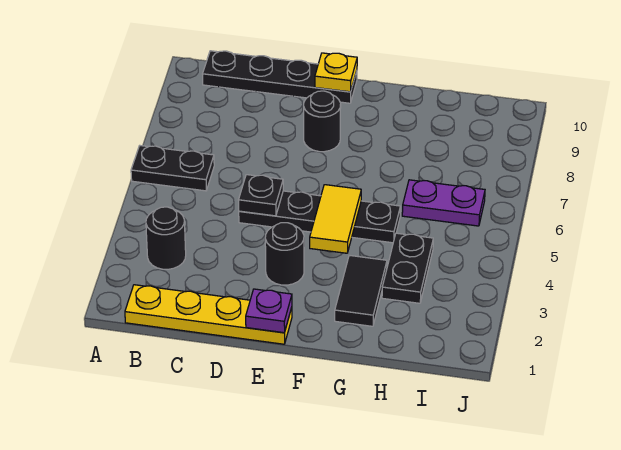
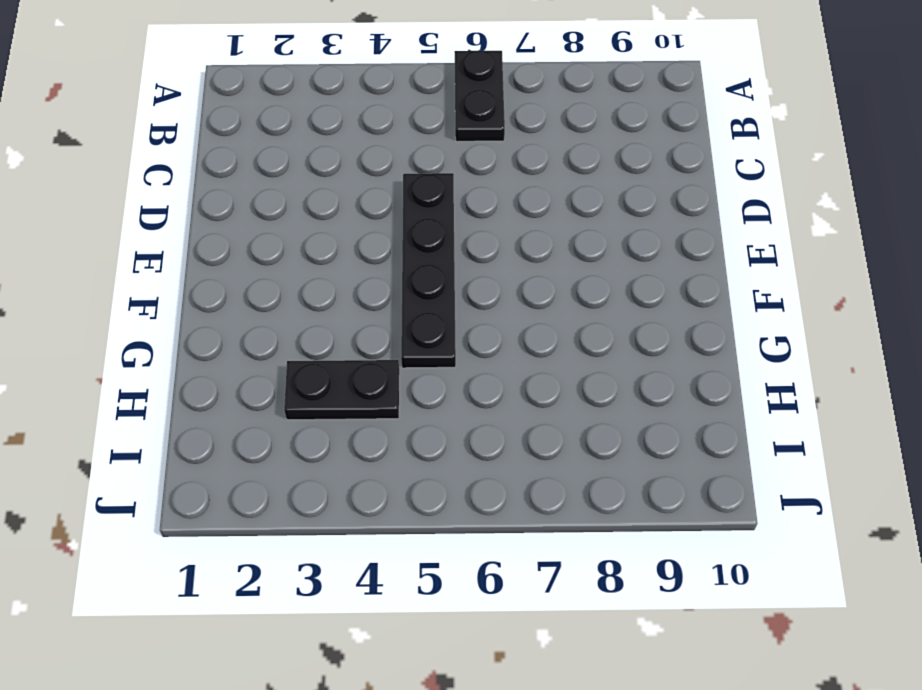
none -> yellow 1x4 plate [125,285,292,344]
none -> black 1x1 round brick [146,207,186,269]
none -> black 1x4 plate [203,51,357,103]

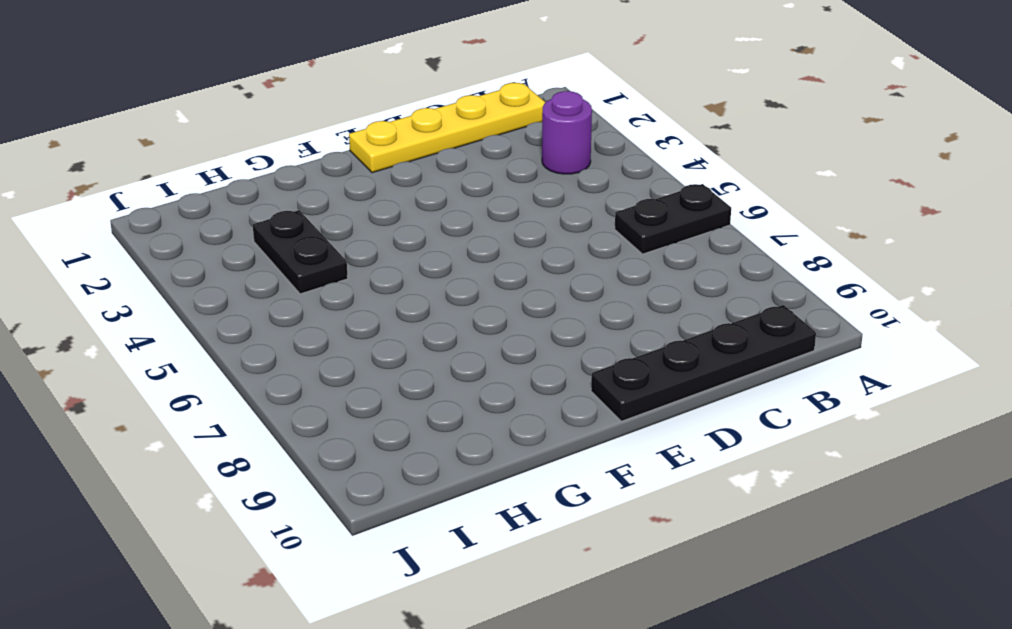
purple 1x1 round brick [542,91,592,174] -> black 1x1 round brick [146,207,186,269]
none -> black 1x4 plate [239,191,400,243]
none -> black 1x1 round brick [265,223,304,285]
none -> black 1x1 round brick [304,91,341,152]

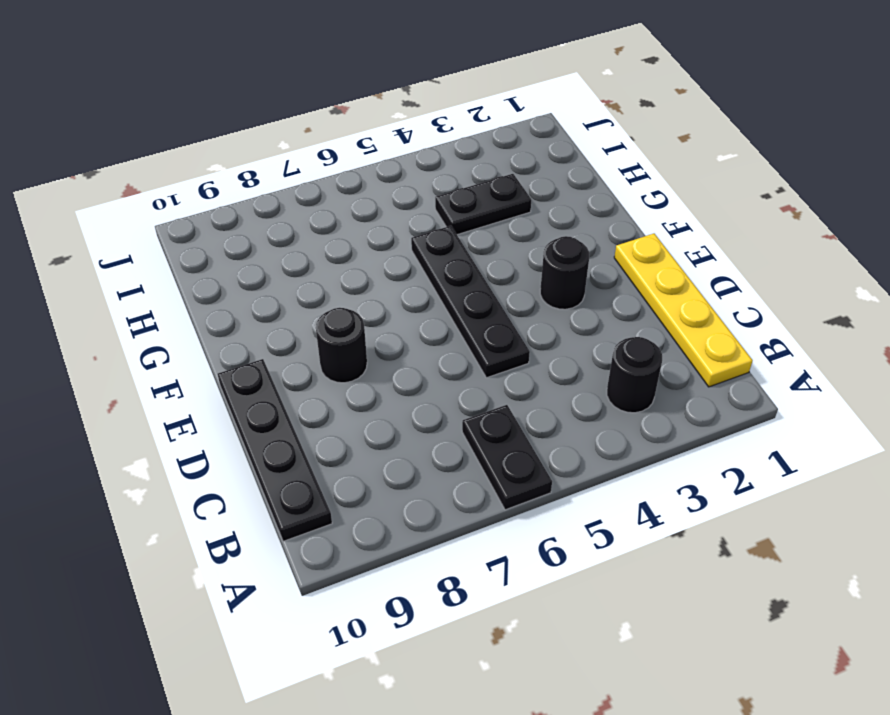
none -> black 1x2 tile [335,255,387,326]
none -> purple 1x2 plate [402,180,485,226]
none -> black 1x1 plate [239,175,283,216]

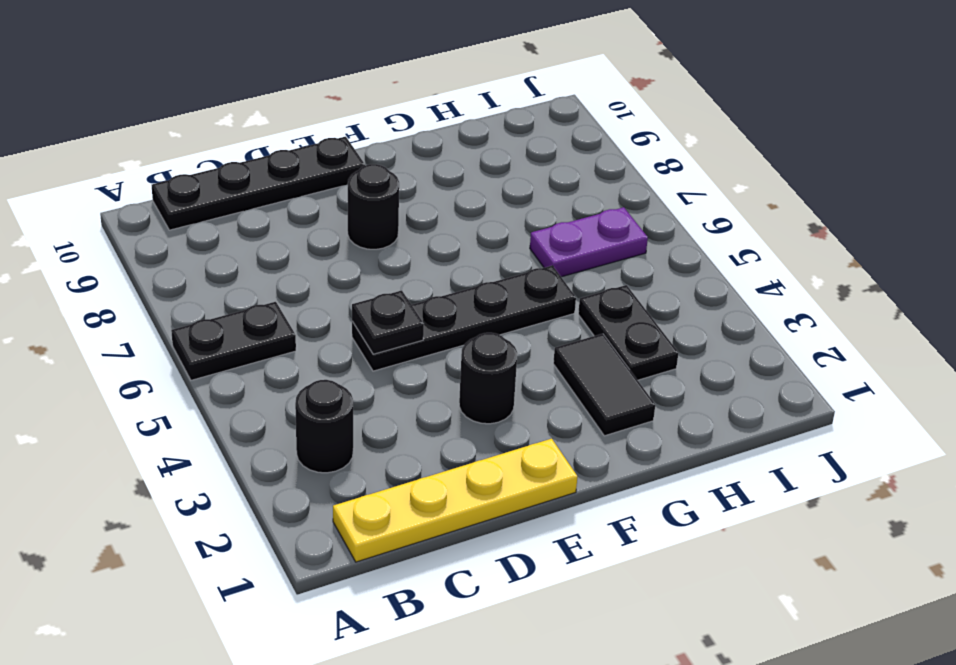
none -> purple 1x1 plate [246,289,292,333]
none -> yellow 1x1 plate [315,53,357,92]
none -> yellow 1x2 tile [310,185,361,253]

